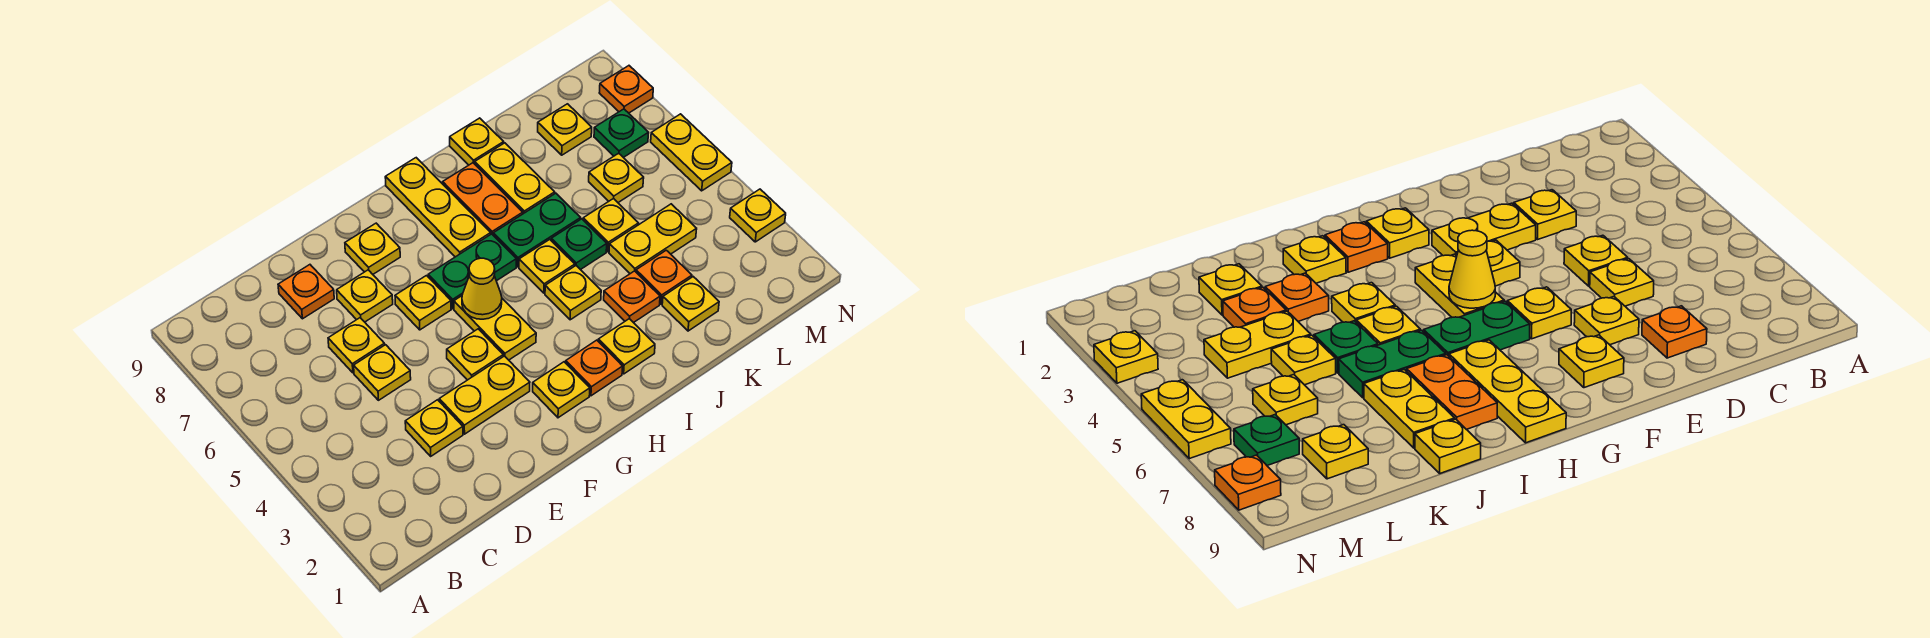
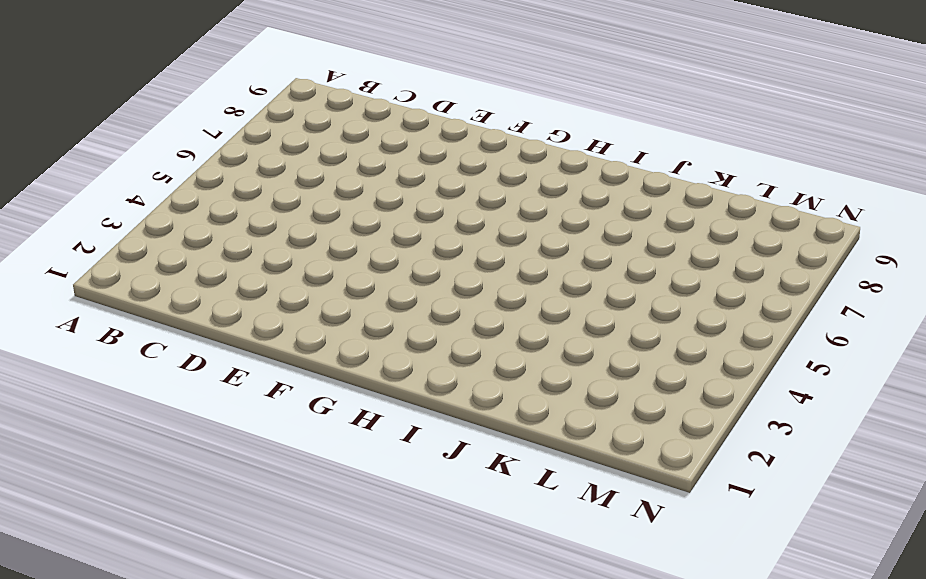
none -> yellow 1x1 plate [405,400,463,456]
none -> yellow 1x1 plate [354,345,411,400]
none -> yellow 1x1 plate [328,318,385,373]
none -> orange 1x1 plate [278,265,334,319]

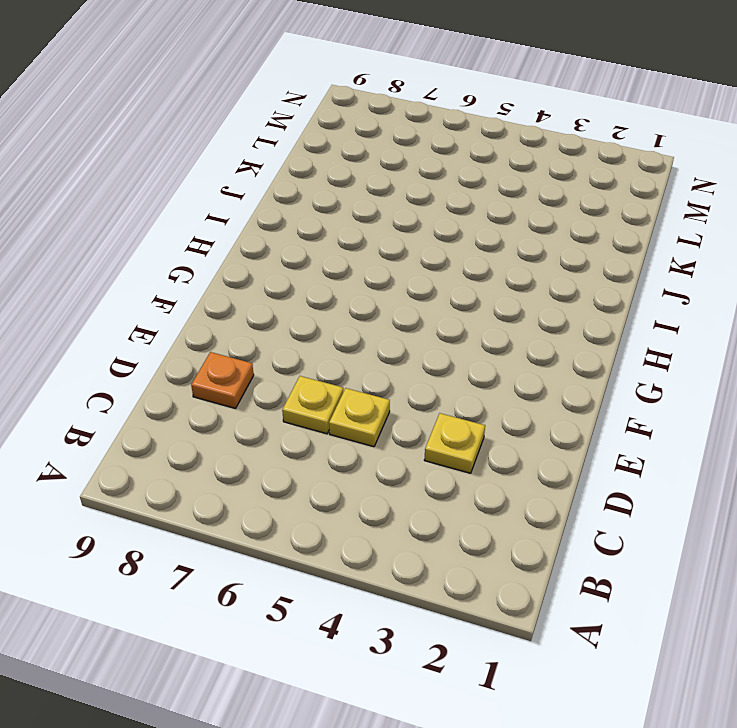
none -> yellow 1x2 plate [439,356,530,434]
none -> yellow 1x1 plate [337,270,393,322]
none -> yellow 1x1 plate [447,329,503,380]
none -> yellow 1x1 plate [395,276,451,330]

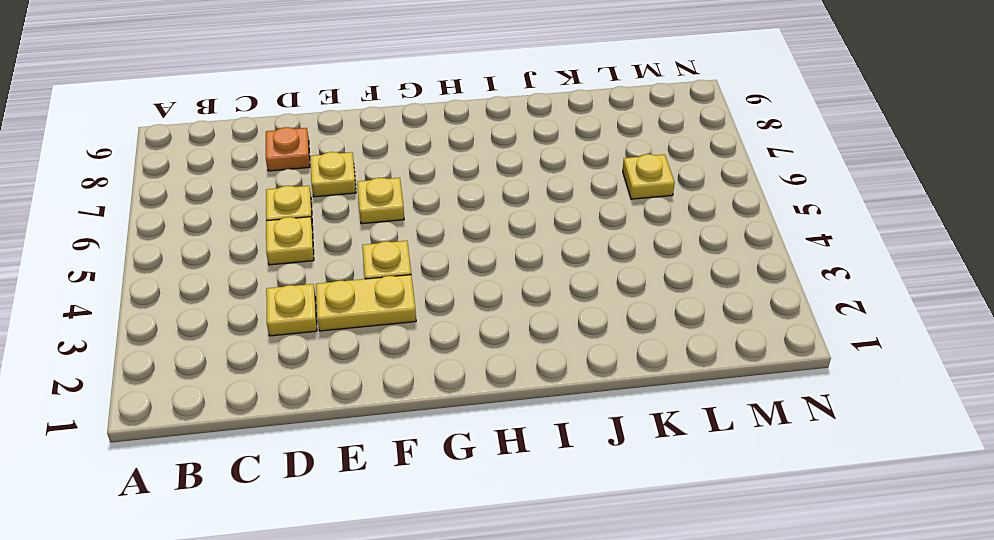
none -> yellow 1x1 plate [345,223,400,274]
none -> yellow 1x1 plate [533,362,590,418]
none -> yellow 1x2 plate [454,296,536,360]
none -> green 1x2 plate [428,234,516,309]

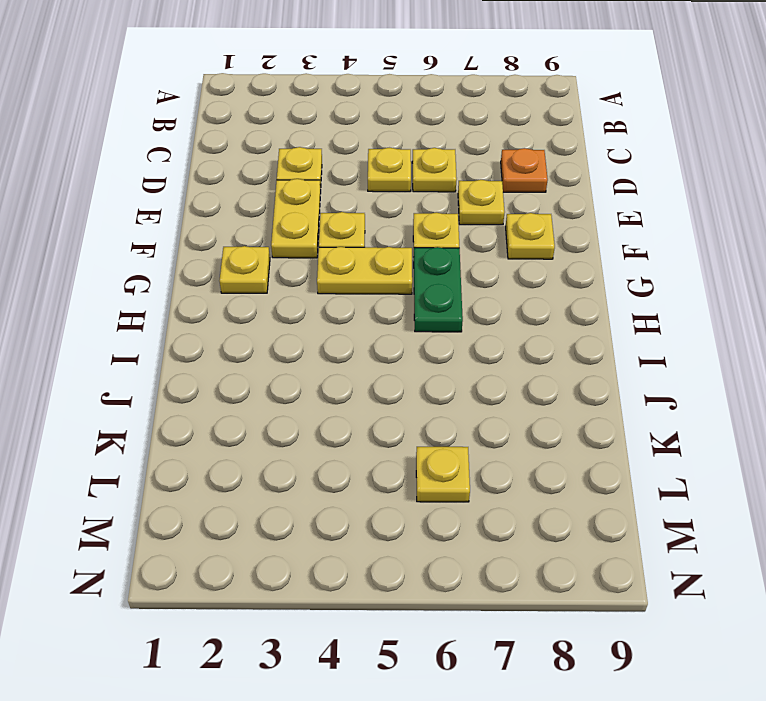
none -> orange 1x1 plate [566,340,623,396]
none -> yellow 1x3 plate [385,158,491,257]
none -> yellow 1x1 plate [598,319,655,374]
none -> yellow 1x1 plate [545,266,601,320]

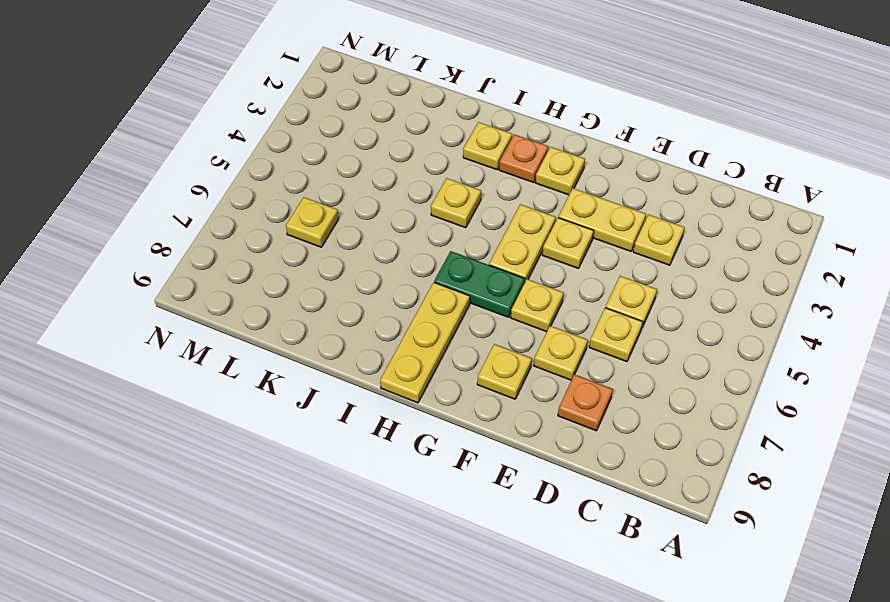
none -> yellow 1x1 plate [519,239,575,293]
none -> green 1x2 plate [493,193,581,267]
none -> orange 1x2 plate [443,163,523,235]
none -> orange 1x1 plate [604,271,660,323]

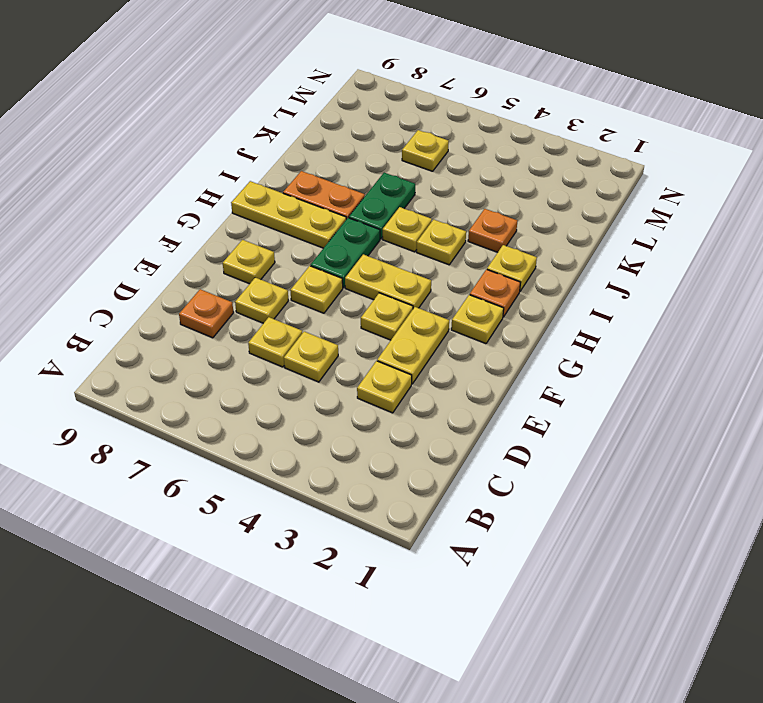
none -> green 1x1 plate [551,219,607,270]
none -> yellow 1x2 plate [475,143,555,214]
none -> yellow 1x1 plate [450,118,504,165]
none -> yellow 1x1 plate [662,277,719,331]

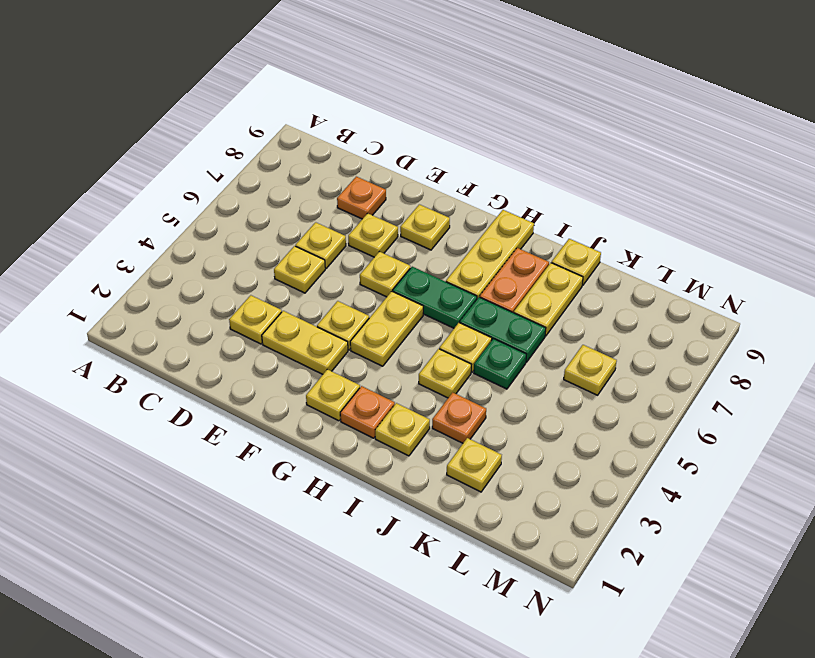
none -> orange 1x1 plate [636,250,692,304]
none -> yellow 1x2 plate [609,204,697,274]
none -> yellow 1x1 plate [583,198,638,252]
none -> yellow 1x1 plate [538,104,592,155]

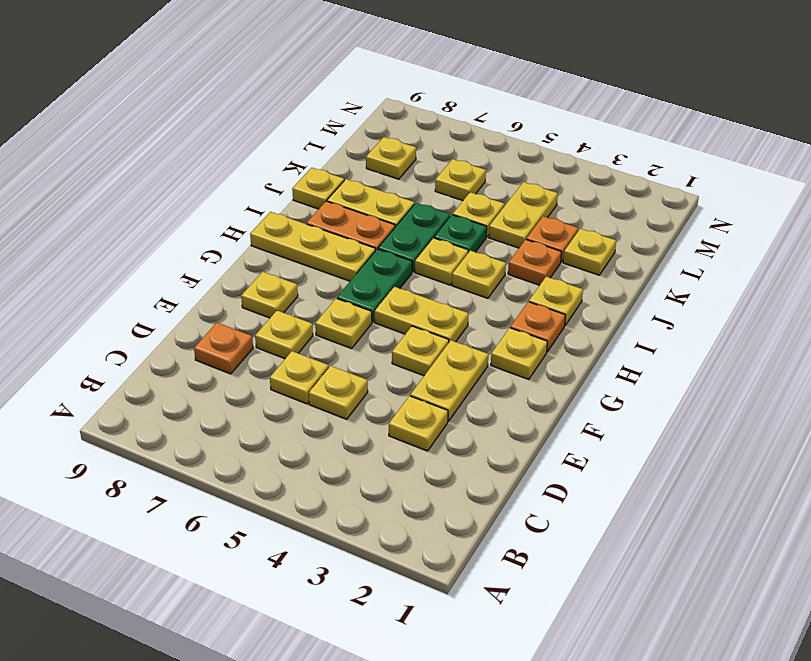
none -> green 1x1 plate [594,109,648,158]
none -> yellow 1x1 plate [730,189,786,242]
none -> yellow 1x2 plate [651,114,732,191]
none -> orange 1x1 plate [599,66,653,113]

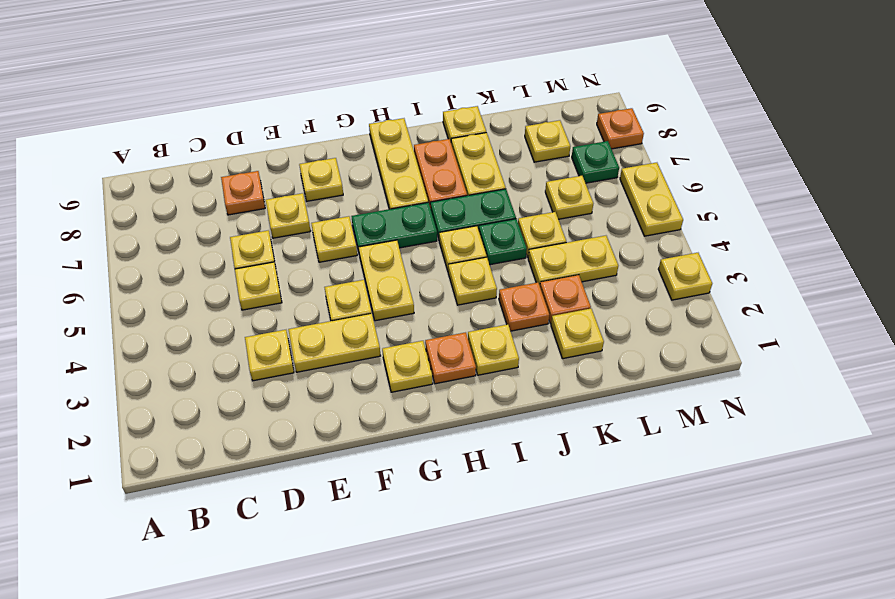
none -> yellow 1x1 cone [462,258,502,319]

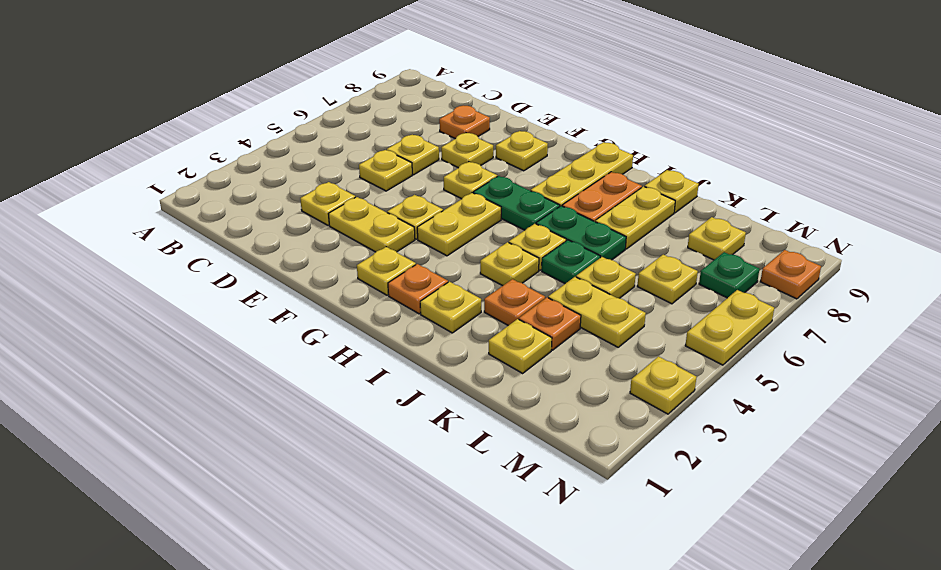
none -> yellow 1x1 cone [462,258,502,319]

